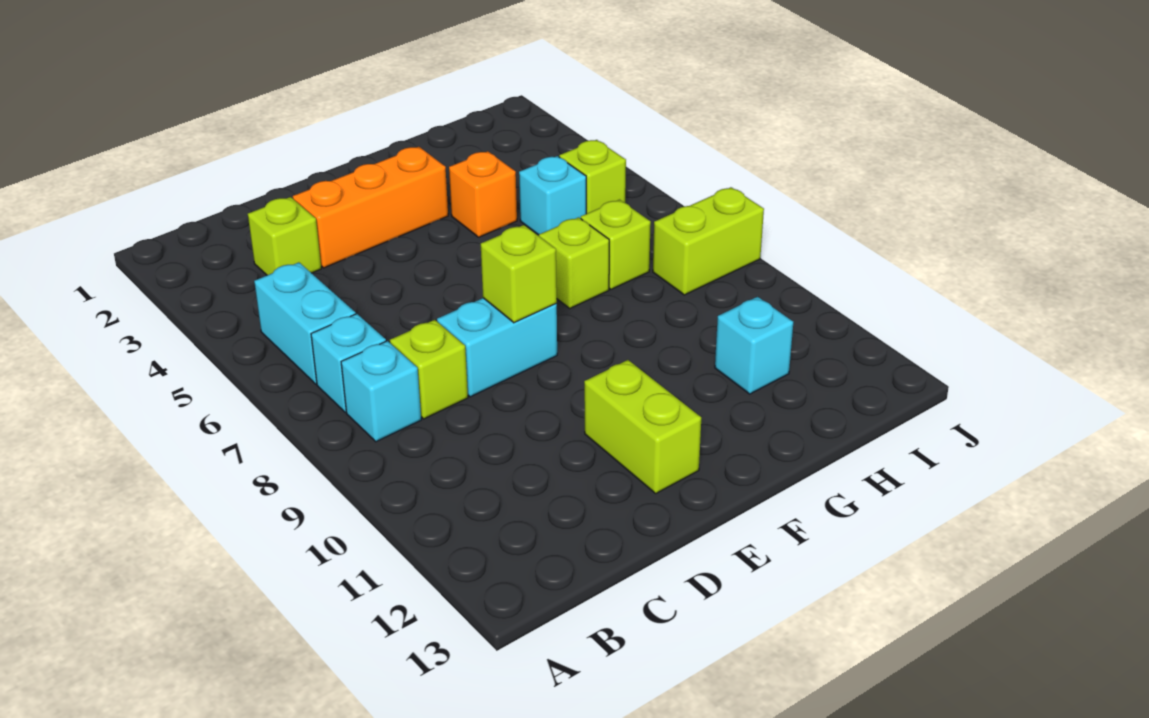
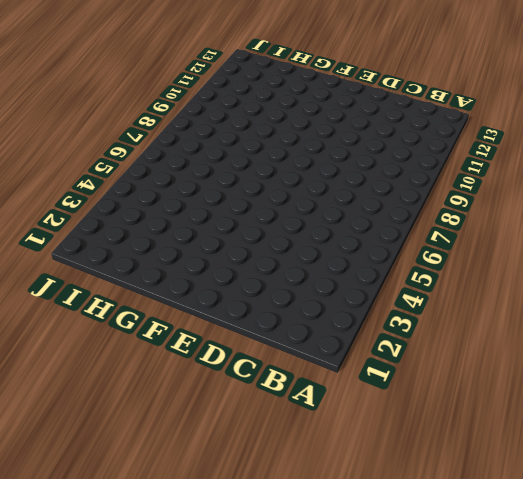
none -> cyan 1x2 brick [254,262,356,384]
none -> cyan 1x1 brick [311,314,386,412]
none -> cyan 1x1 brick [341,341,421,442]

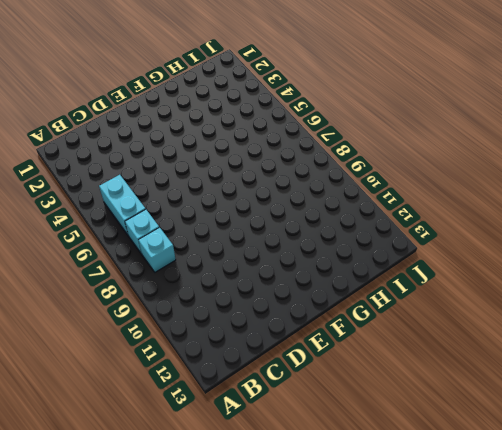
none -> lime 1x1 brick [248,197,321,275]
none -> lime 1x1 brick [390,320,468,419]
none -> orange 1x3 brick [293,147,448,268]

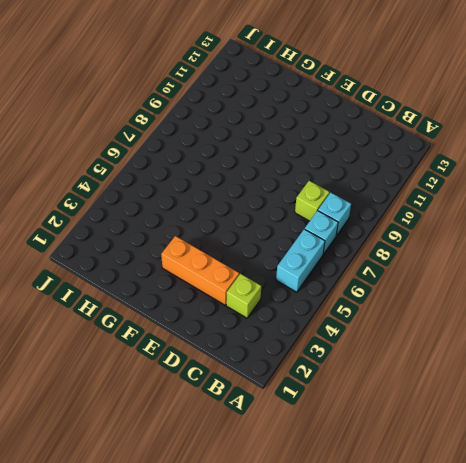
none -> cyan 1x2 brick [437,298,557,397]
none -> lime 1x2 brick [584,360,701,493]
none -> orange 1x1 brick [449,151,517,237]

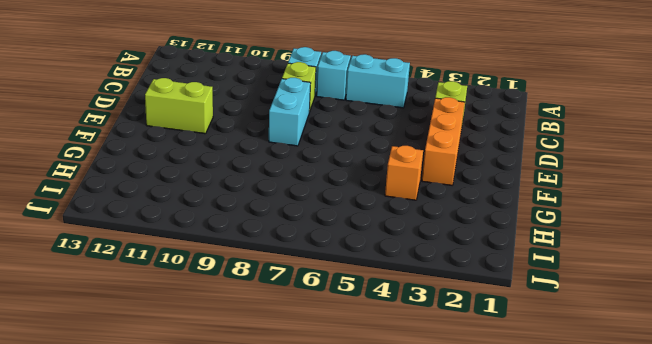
none -> lime 1x1 brick [539,217,609,308]
none -> cyan 1x1 brick [519,156,586,235]
none -> lime 1x1 brick [581,200,651,289]

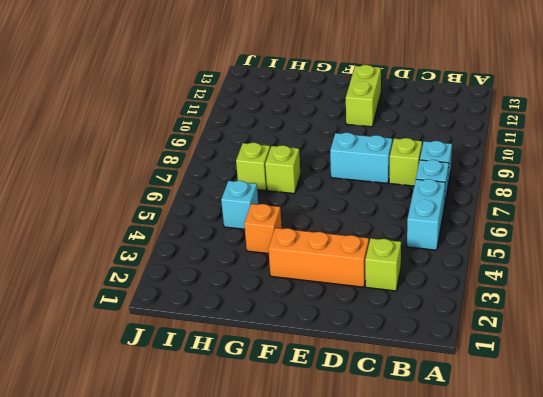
none -> cyan 1x1 brick [715,297,793,394]
none -> lime 1x1 brick [559,140,626,214]
none -> lime 1x2 brick [653,187,764,295]

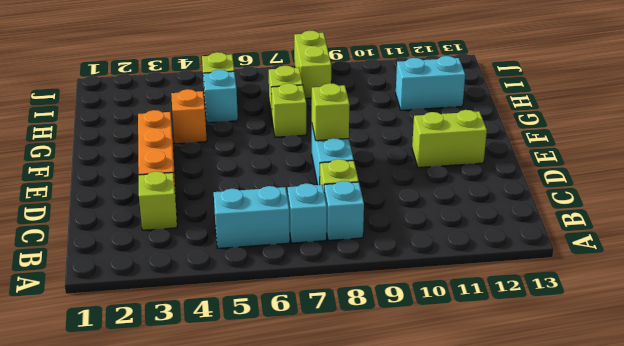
cyan 1x2 brick [396,56,465,110] -> cyan 1x1 brick [715,297,793,394]

